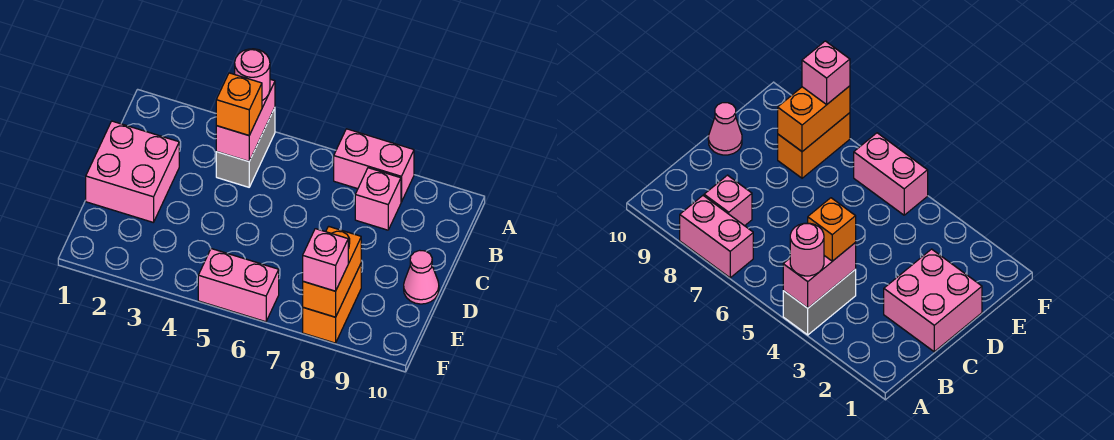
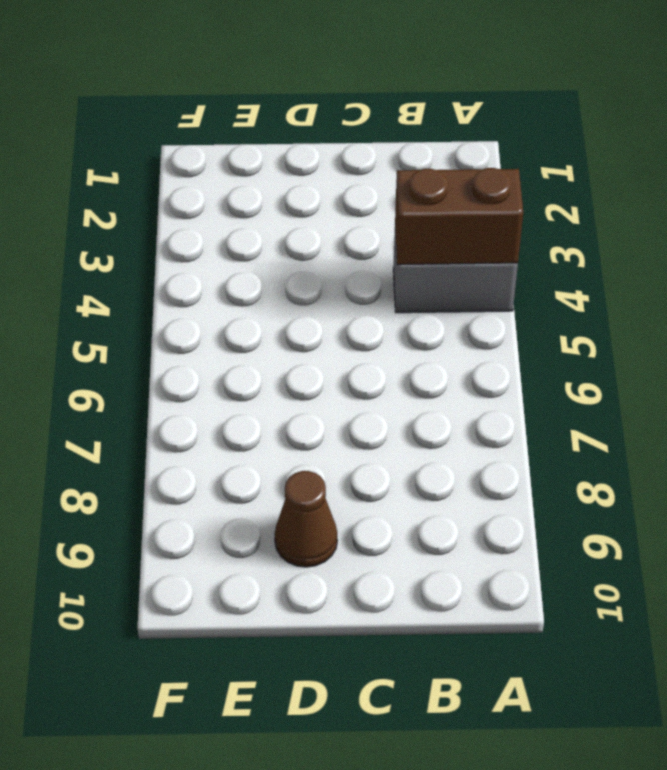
brown 1x2 brick [395,168,523,265] -> pink 1x2 brick [216,79,275,161]
brown 1x1 cone [275,471,337,567] -> none
none -> pink 1x2 brick [334,129,414,202]
none -> pink 1x1 brick [355,168,401,230]
none -> pink 2x2 brick [86,121,179,222]

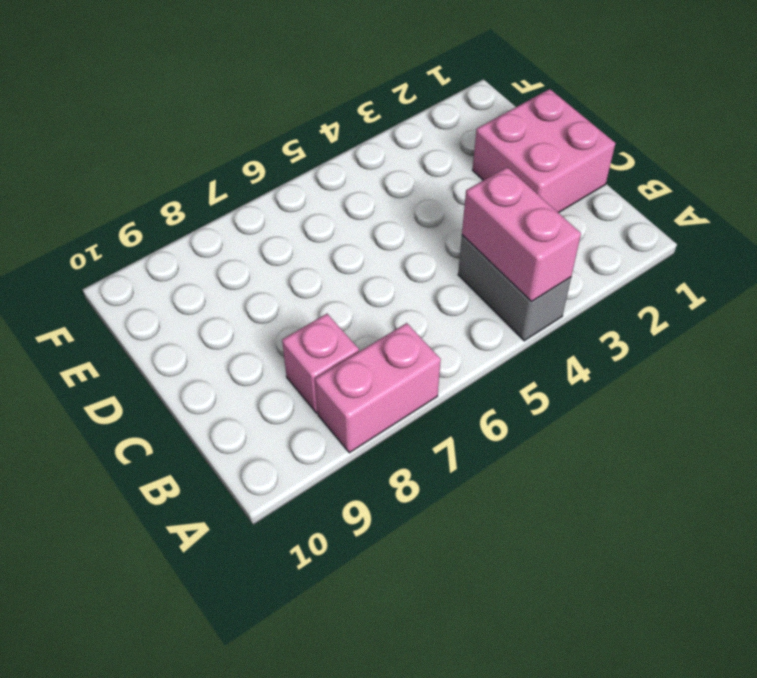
none -> pink 1x1 cone [404,250,439,304]
none -> orange 1x2 brick [303,264,361,343]
none -> pink 1x2 brick [198,249,279,322]

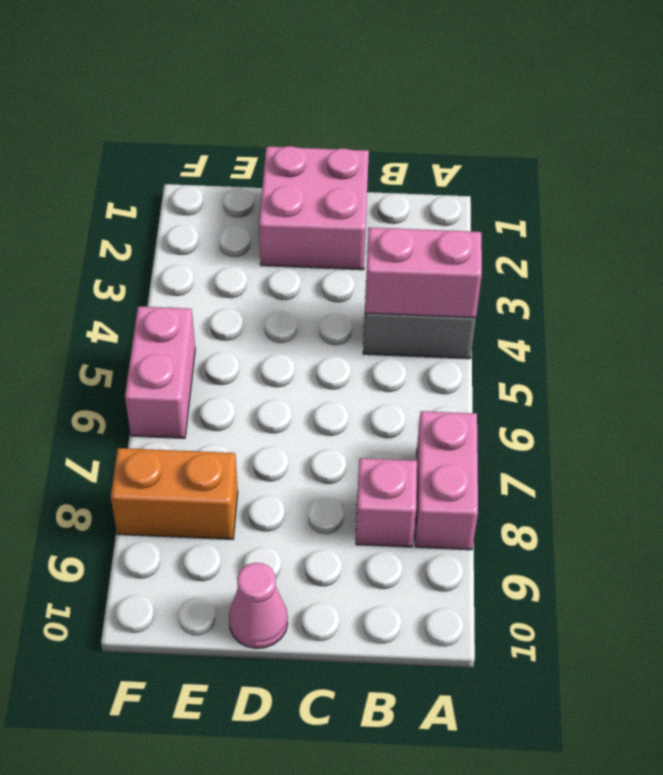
none -> orange 1x2 brick [303,226,361,317]
none -> pink 1x1 round brick [235,49,270,101]
none -> orange 1x1 brick [216,73,262,135]

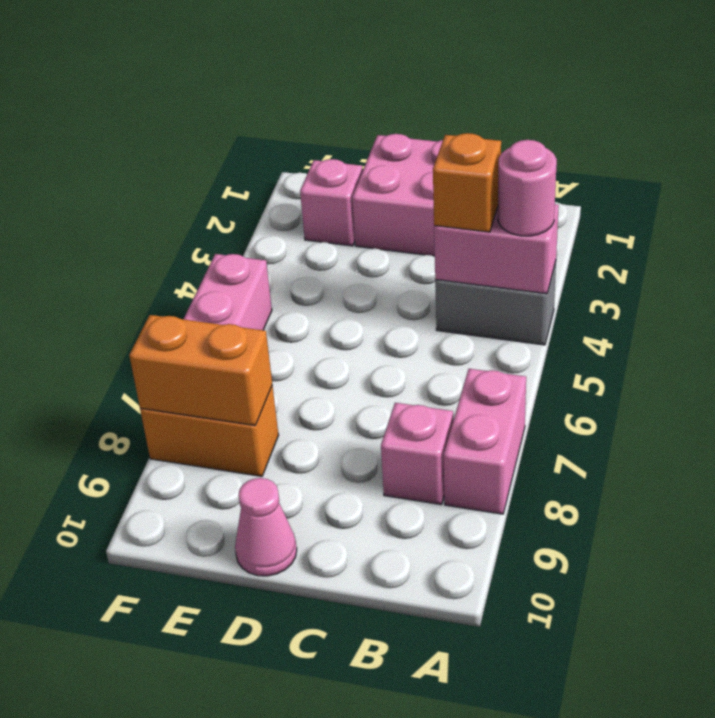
pink 1x1 brick [300,159,363,246] -> pink 1x1 brick moved to [303,229,348,291]

